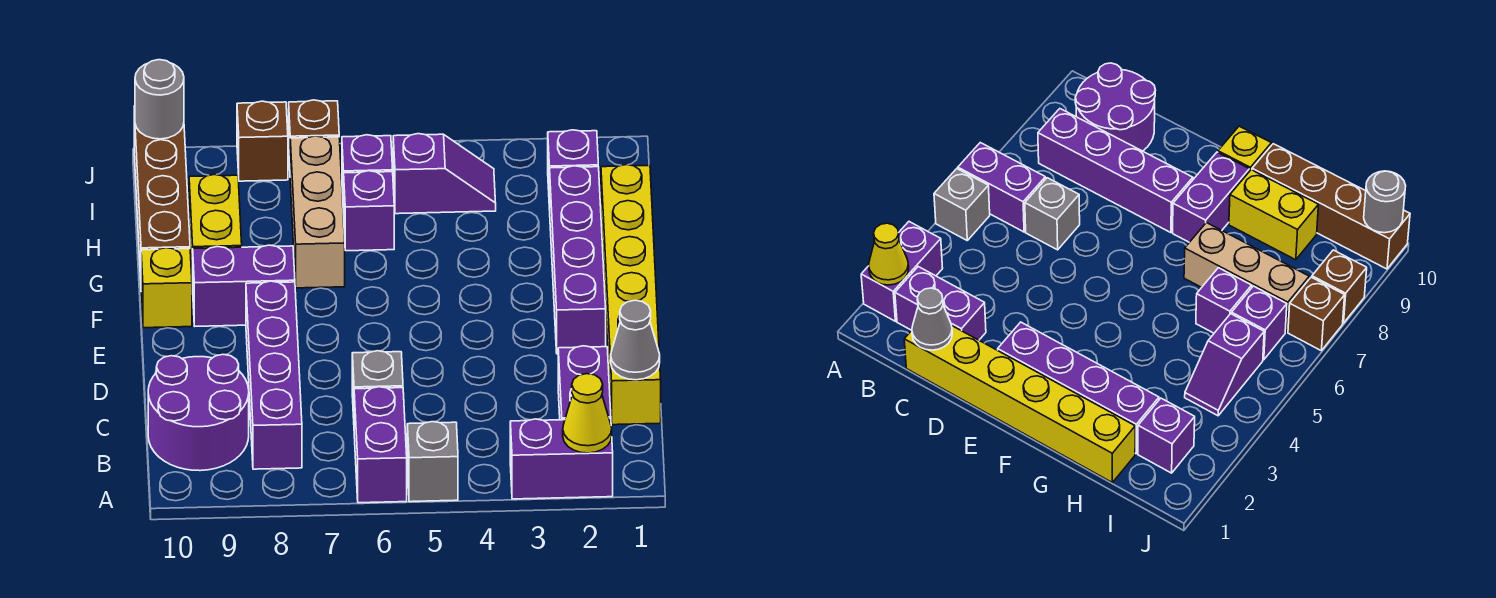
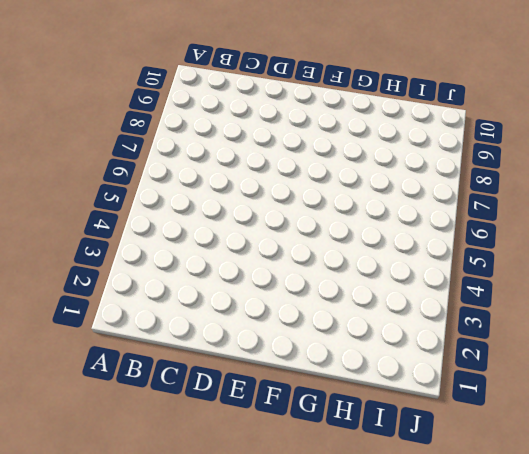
none -> purple 1x2 brick [510,419,613,499]
none -> grey 1x1 brick [407,422,458,502]
none -> purple 1x2 brick [354,387,407,503]

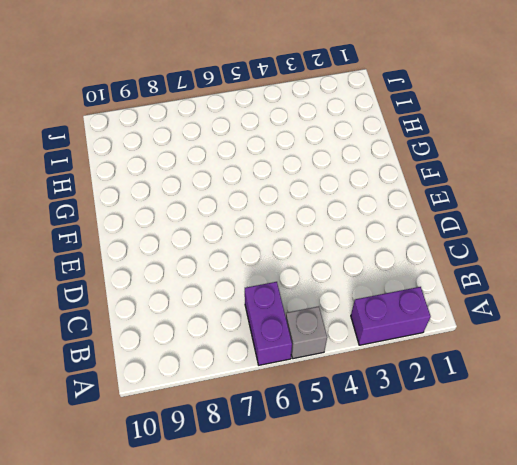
none -> purple 1x2 brick [558,346,611,420]
none -> purple 1x4 brick [246,281,302,469]
none -> purple 2x2 round brick [148,354,249,471]

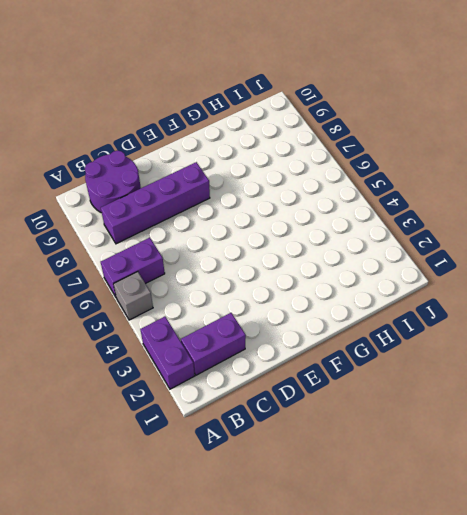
none -> yellow 1x6 brick [601,165,661,425]
none -> grey 1x1 brick [352,351,403,418]
none -> purple 1x4 brick [550,166,606,354]

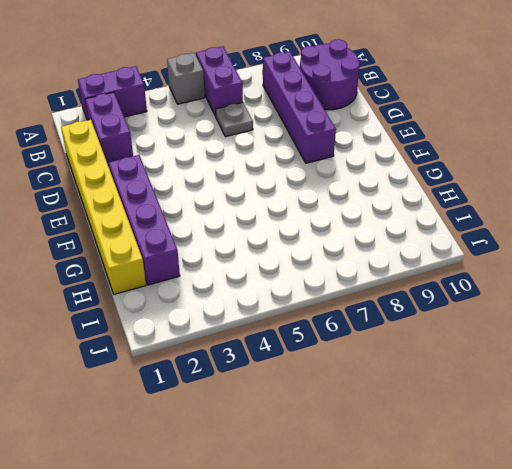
grey 1x1 plate [216,102,253,137] -> grey 1x1 brick [352,351,403,418]
none -> purple 1x2 brick [193,245,295,326]
none -> yellow 1x1 brick [141,248,192,328]
none -> tan 1x3 brick [290,136,345,288]

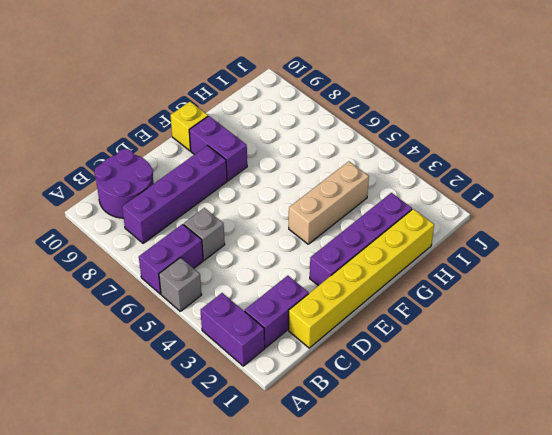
tan 1x3 brick [289,161,369,244] -> tan 1x3 brick moved to [290,136,345,288]
none -> yellow 1x2 brick [189,175,242,287]
none -> brown 1x4 brick [134,106,190,279]
none -> purple 1x1 brick [343,171,394,251]

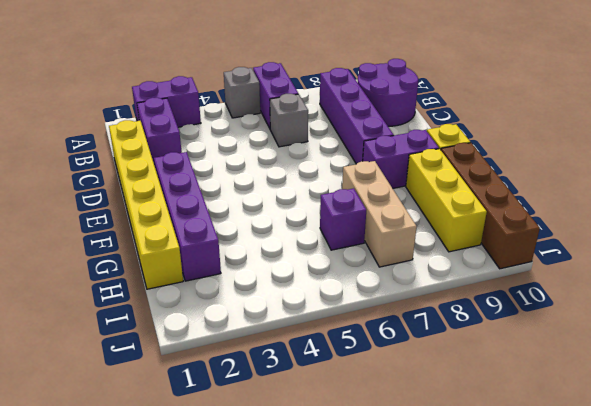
yellow 1x3 brick [406,149,487,252] -> yellow 1x2 brick [189,175,242,287]
none -> purple 1x1 brick [548,130,598,210]
none -> purple 1x2 slope [393,134,496,214]
none -> purple 1x1 brick [342,135,393,213]

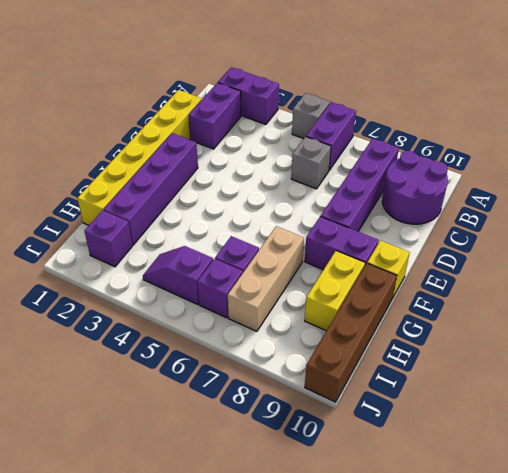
none -> brown 1x1 brick [289,100,339,164]
none -> brown 1x1 brick [237,101,288,181]
none -> yellow 1x1 cone [563,374,612,453]

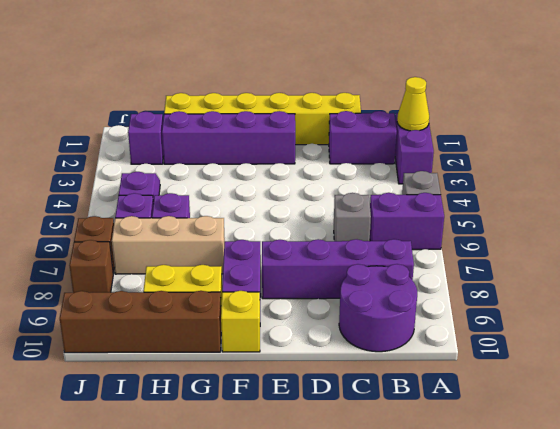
none -> grey 1x1 cone [611,300,660,380]
none -> grey 1x1 round brick [135,60,184,139]

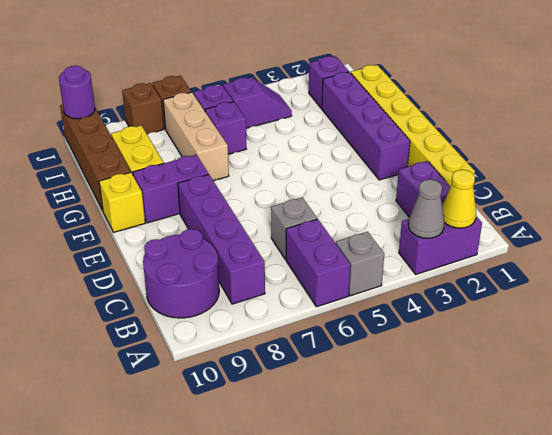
grey 1x1 cone [408,179,444,238] -> grey 1x1 cone moved to [611,300,660,380]
purple 1x1 round brick [59,66,95,119] -> grey 1x1 round brick [135,60,184,139]

